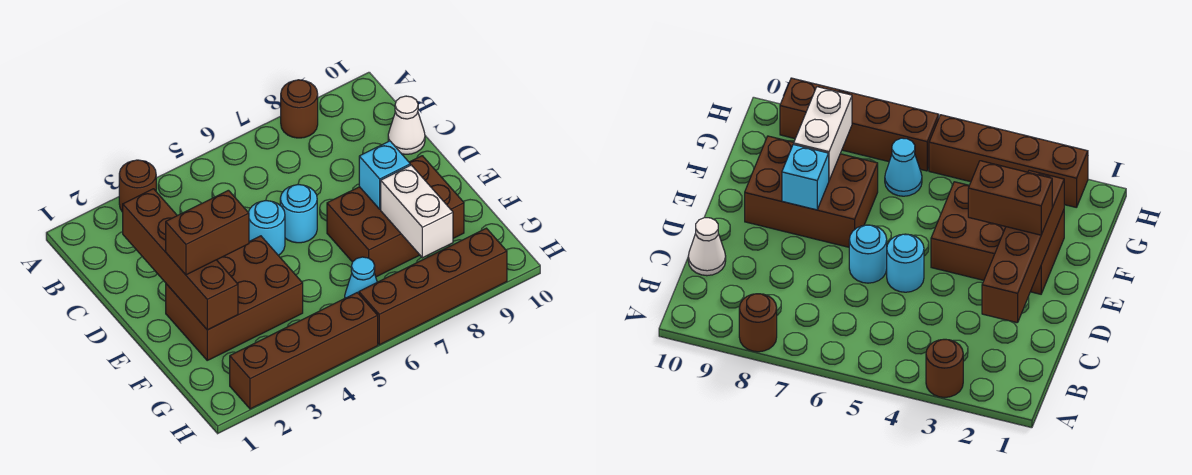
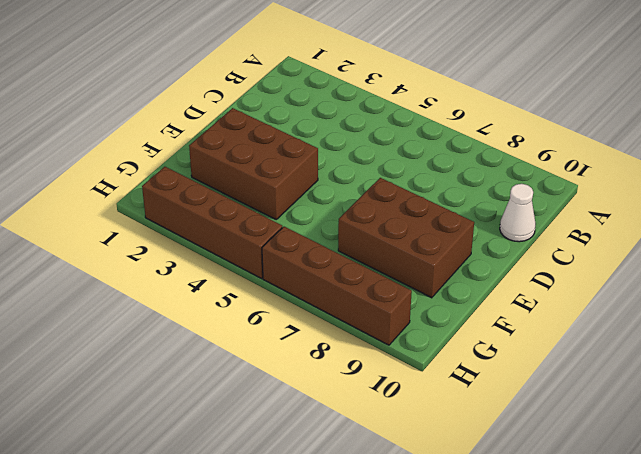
none -> brown 1x1 round brick [119,160,156,212]
none -> brown 1x1 round brick [281,80,318,138]
none -> cyan 1x1 round brick [249,201,285,255]

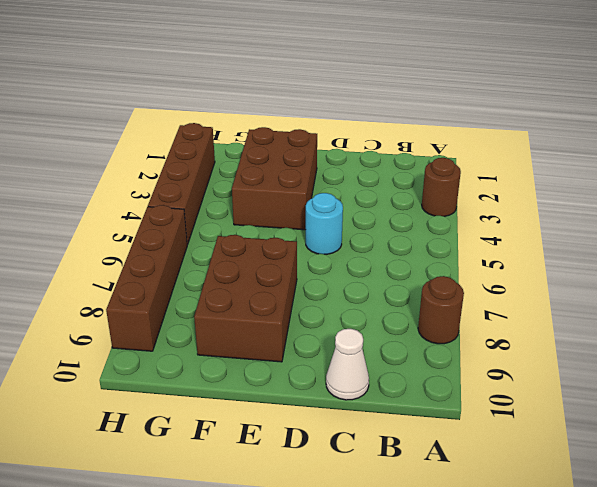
none -> cyan 1x1 round brick [280,185,317,243]
none -> cyan 1x1 cone [345,257,377,298]
none -> brown 1x4 brick [123,189,238,330]

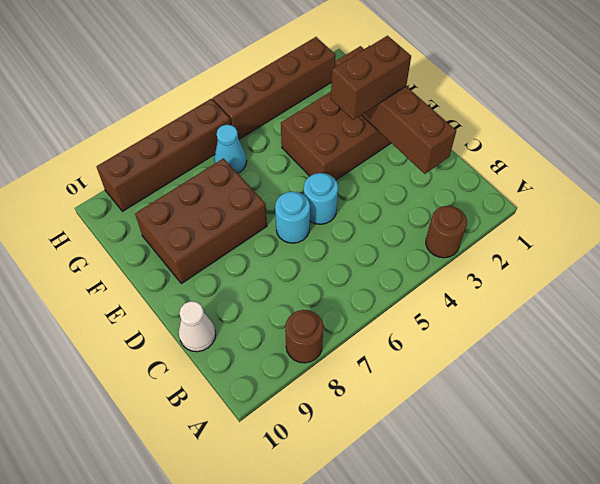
none -> cyan 1x1 brick [359,141,410,209]
none -> white 1x2 brick [381,165,453,258]

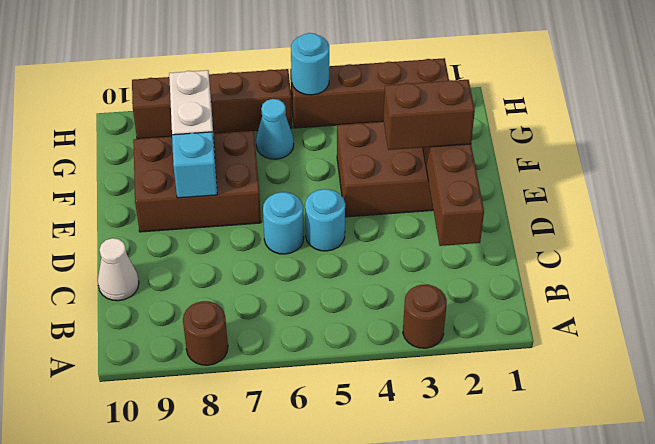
cyan 1x1 round brick [291,33,329,95] -> none

